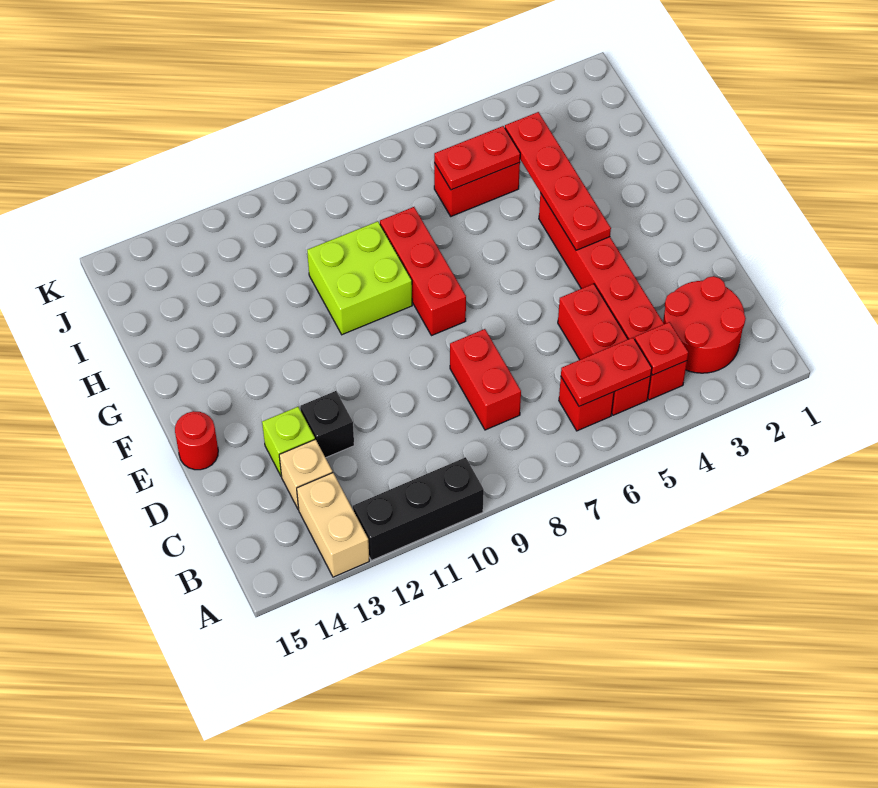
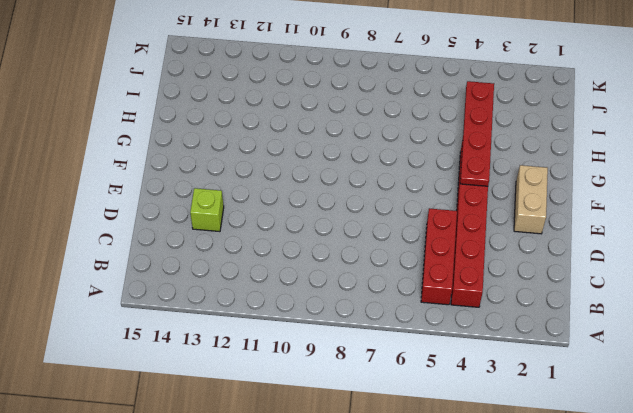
tan 1x2 brick [514,165,548,234] -> tan 1x2 brick moved to [297,473,369,577]
none -> black 1x3 brick [353,457,484,561]
none -> red 2x2 round brick [663,276,746,373]
none -> red 1x1 brick [559,377,614,431]

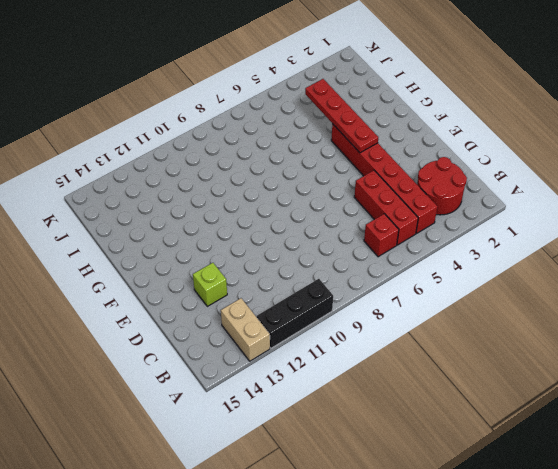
none -> red 1x2 brick [450,329,521,430]
none -> tan 1x1 brick [279,439,333,510]
none -> black 1x1 brick [300,391,354,458]

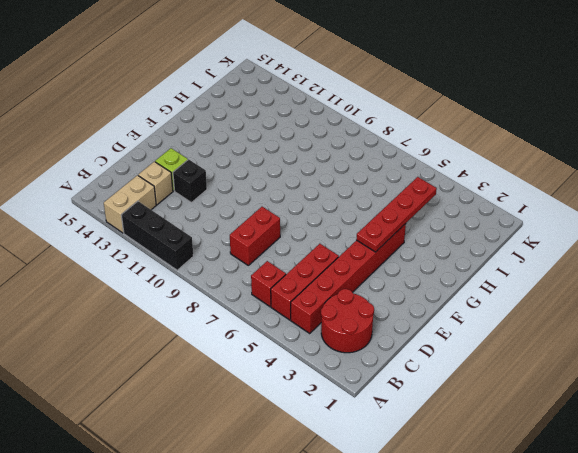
none -> red 1x1 round brick [175,411,218,470]
none -> red 1x3 brick [380,207,466,336]
none -> lime 2x2 brick [307,221,412,335]

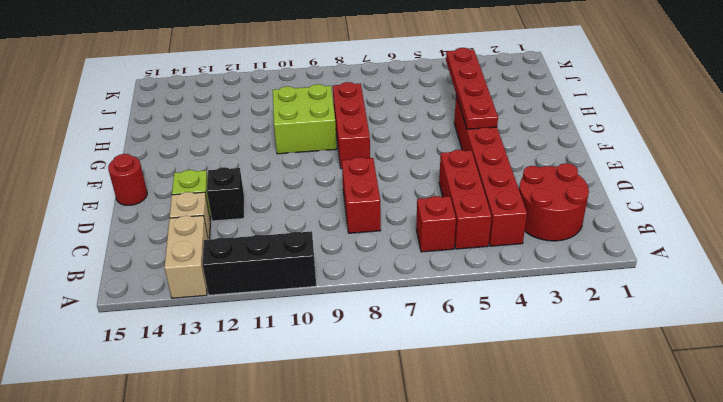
none -> red 1x2 brick [434,163,520,216]
none -> red 1x1 plate [635,322,688,375]
none -> red 1x2 plate [561,338,652,407]

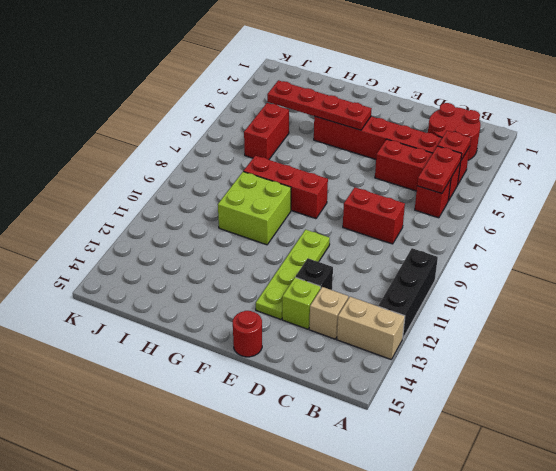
lime 1x4 plate [256,230,330,319] -> none
none -> red 1x2 plate [434,126,520,190]

